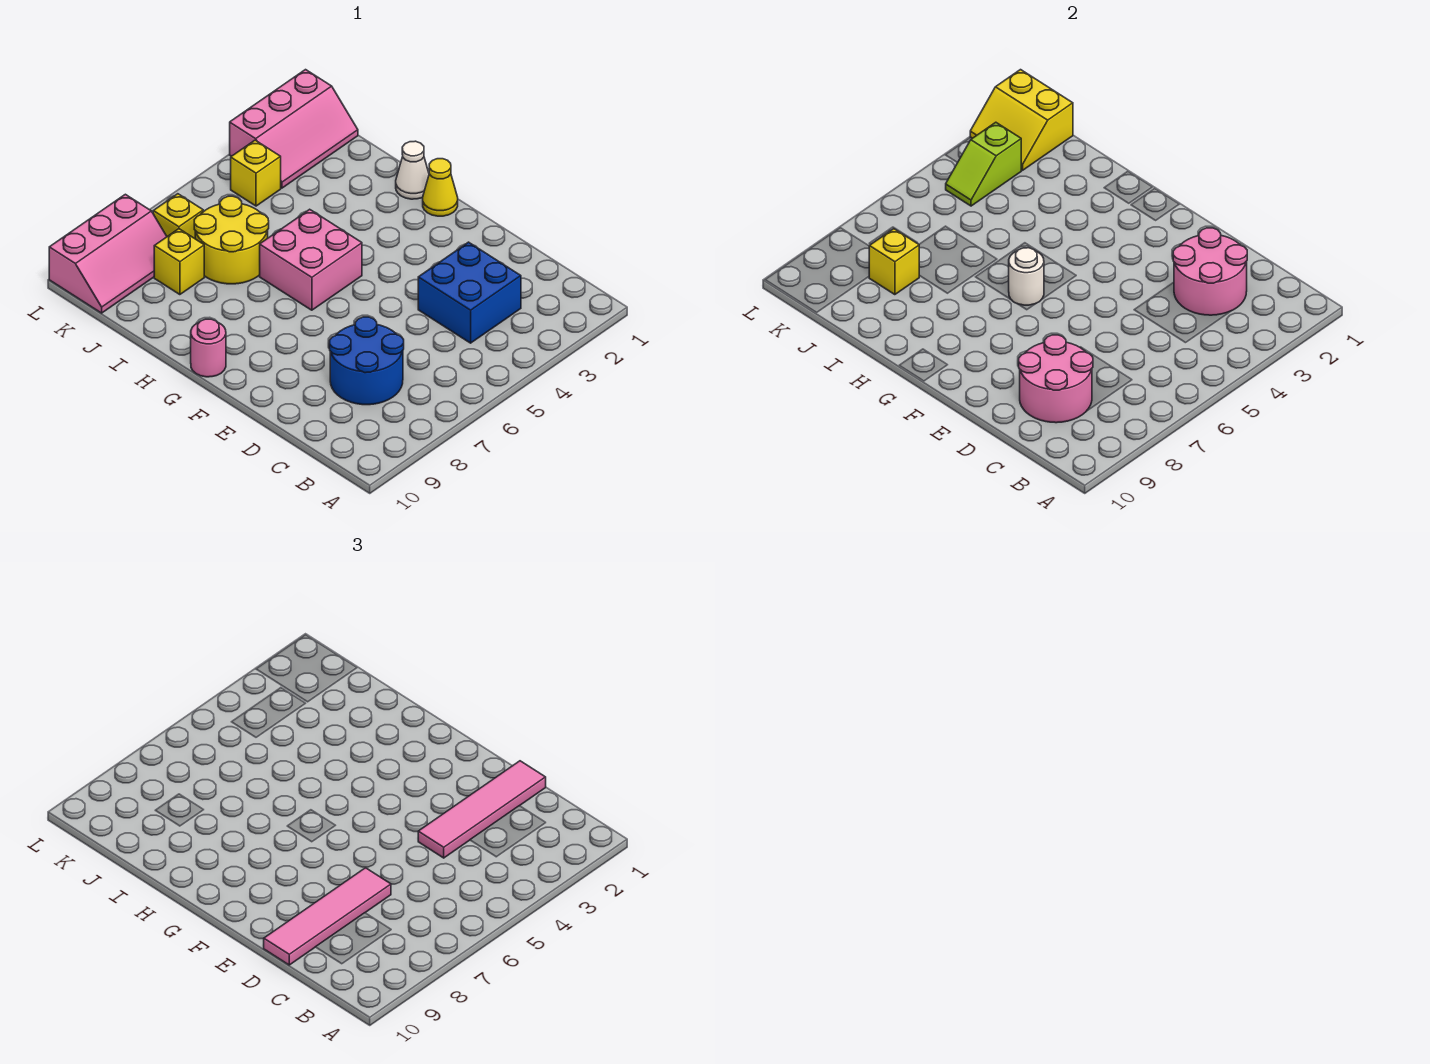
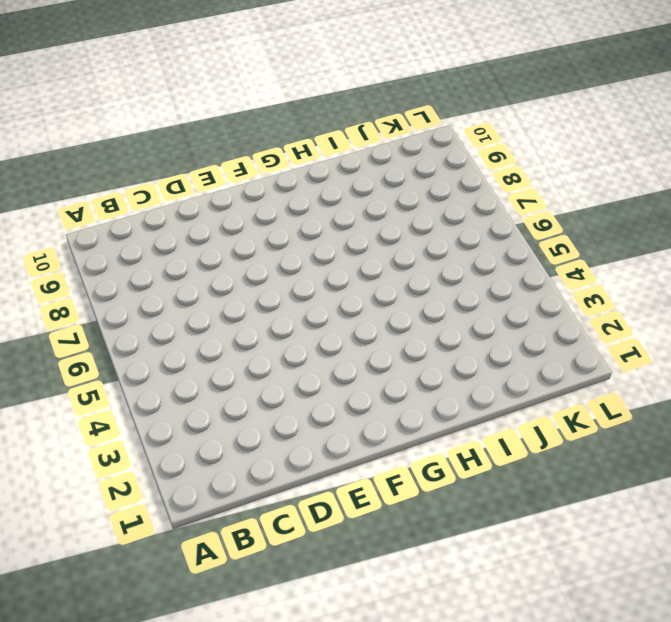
none -> blue 2x2 brick [418,242,521,343]
none -> blue 2x2 round brick [329,317,404,405]
none -> yellow 1x1 cone [423,159,458,216]

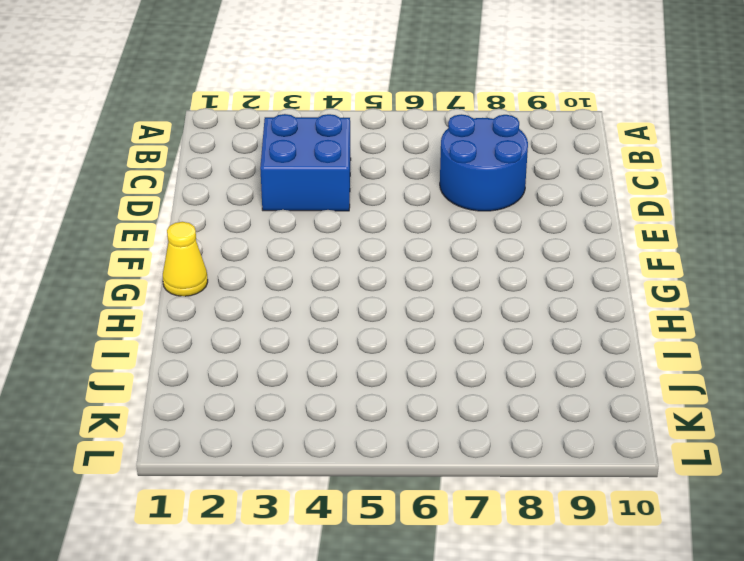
none -> pink 2x2 brick [260,209,362,310]
none -> pink 1x1 round brick [191,319,226,377]
none -> white 1x1 cone [396,141,429,199]

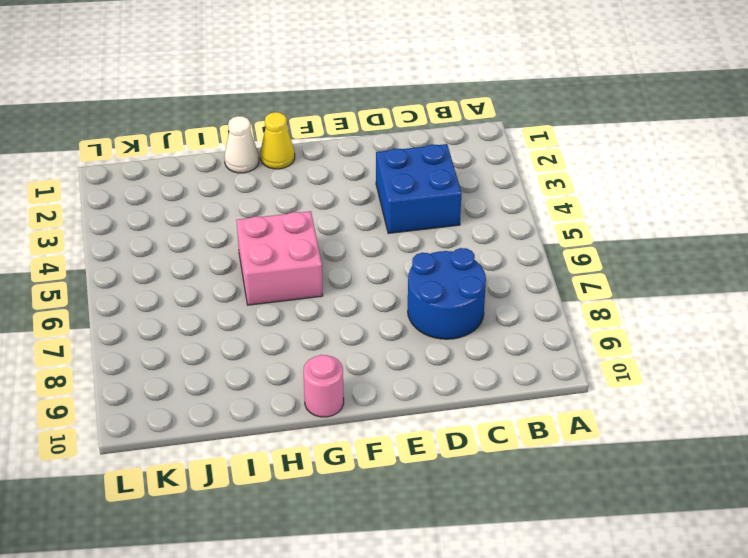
none -> yellow 2x2 round brick [194,196,269,284]
none -> yellow 1x1 brick [154,229,204,295]
none -> pink 2x3 slope [230,70,358,188]

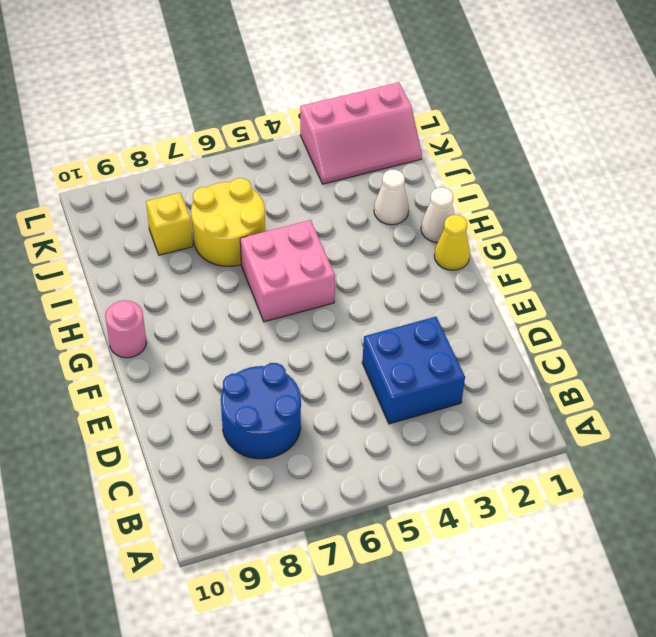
white 1x1 cone [374,170,409,225] -> none
none -> yellow 1x1 brick [231,140,281,206]
none -> yellow 1x1 brick [153,194,203,238]
none -> pink 2x3 slope [49,194,167,313]

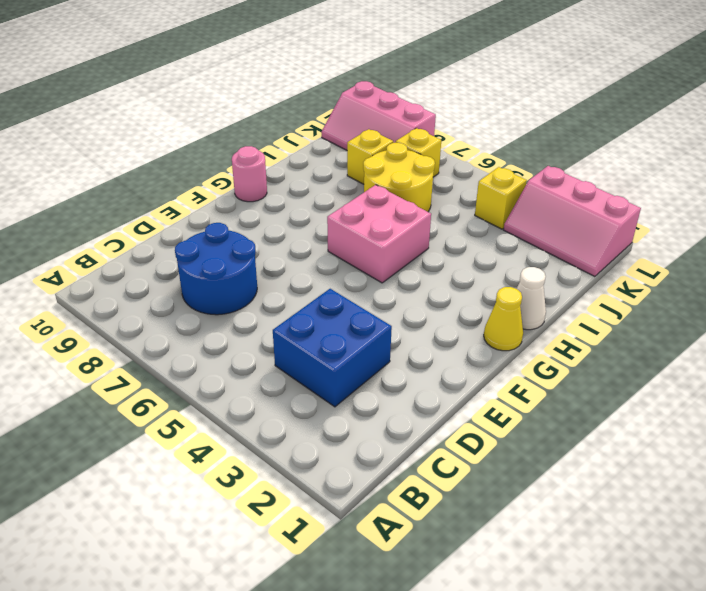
none -> pink 2x2 round brick [1173,228,1247,315]
none -> pink 2x2 round brick [1019,335,1093,423]
none -> white 1x1 round brick [1009,248,1044,305]

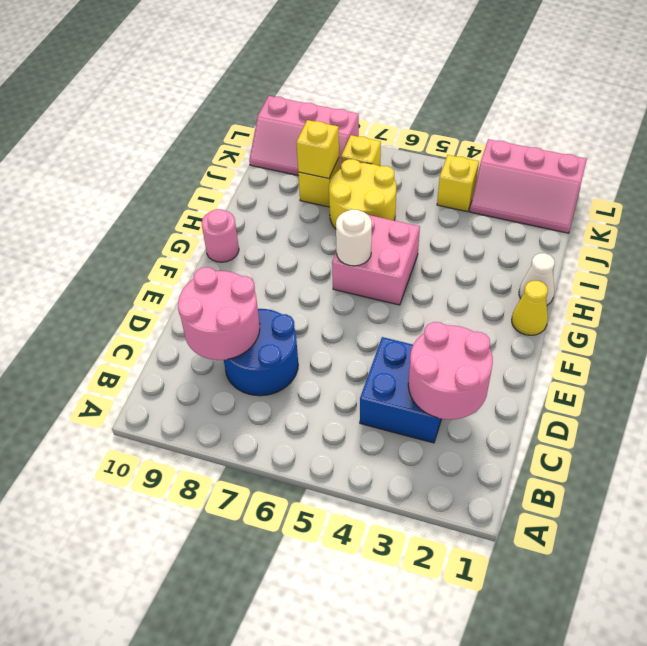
none -> yellow 2x2 slope [970,70,1073,170]
none -> lime 1x2 slope [946,122,1021,206]
none -> pink 1x4 tile [418,761,546,858]

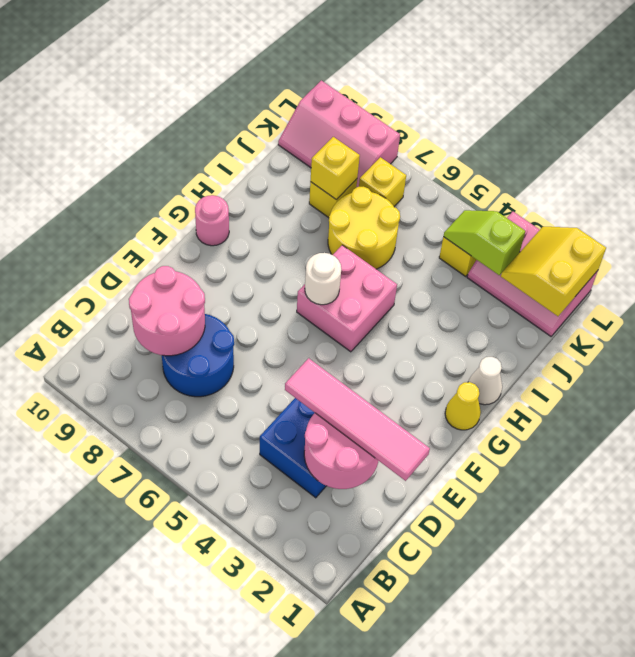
none -> pink 1x4 tile [264,868,391,965]

